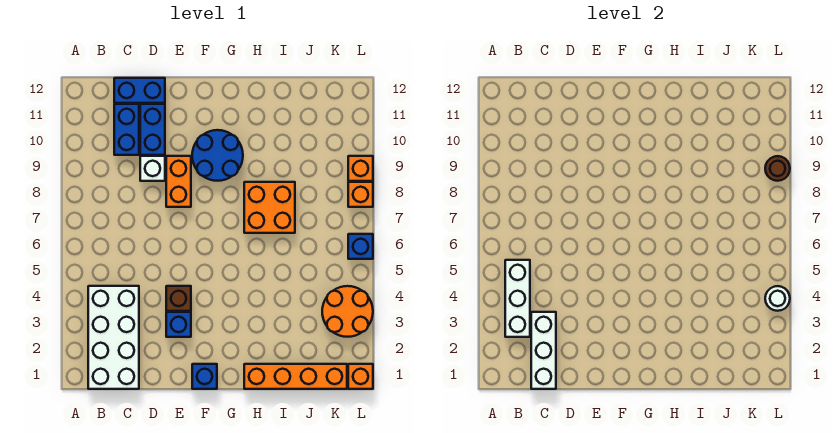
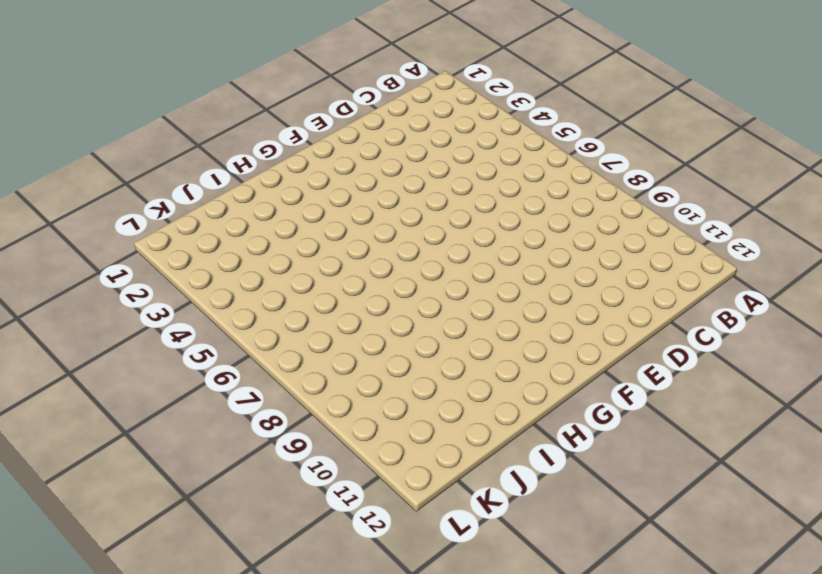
none -> white 2x4 brick [88,286,139,389]
none -> blue 1x2 brick [114,104,139,155]
none -> blue 1x2 brick [114,78,165,103]

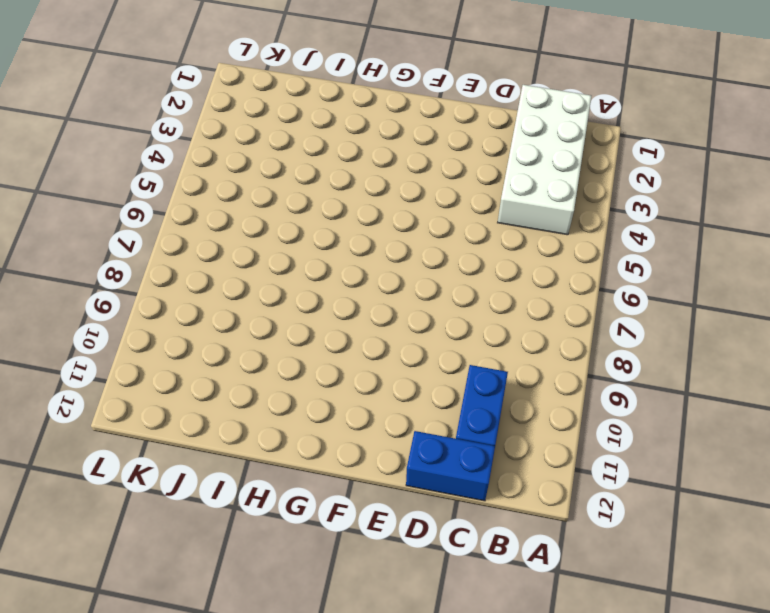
none -> white 1x1 brick [140,156,165,181]
none -> blue 1x2 brick [140,104,165,155]
none -> blue 1x1 brick [166,312,191,337]

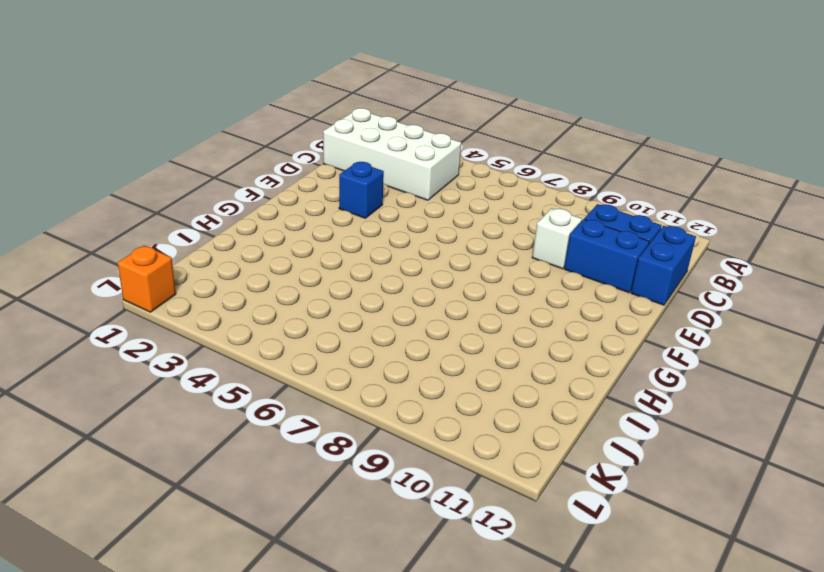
none -> brown 1x1 brick [166,286,191,311]
none -> orange 1x2 brick [166,156,191,207]
none -> blue 1x1 brick [192,364,217,389]

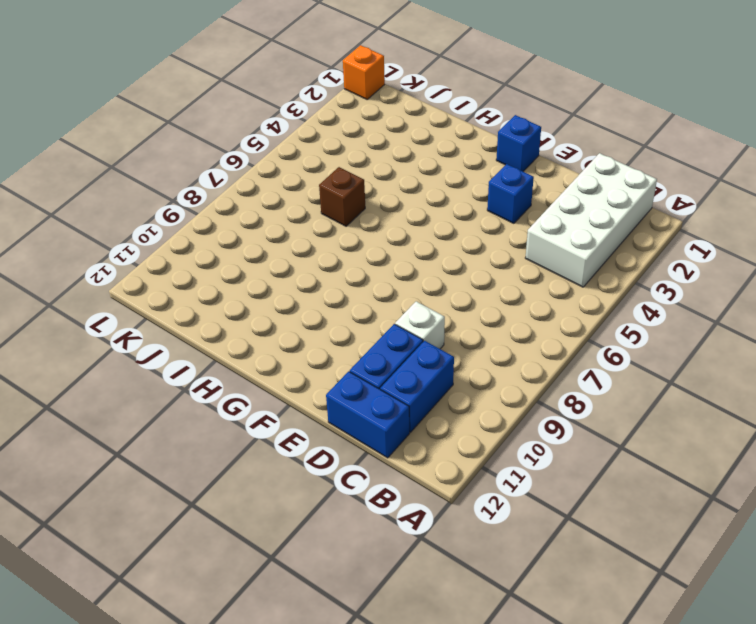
brown 1x1 brick [319,167,365,226] -> brown 1x1 brick moved to [166,286,191,311]
none -> orange 1x2 brick [166,156,191,207]
none -> blue 2x2 round brick [192,130,243,181]
none -> orange 1x4 brick [244,364,347,389]

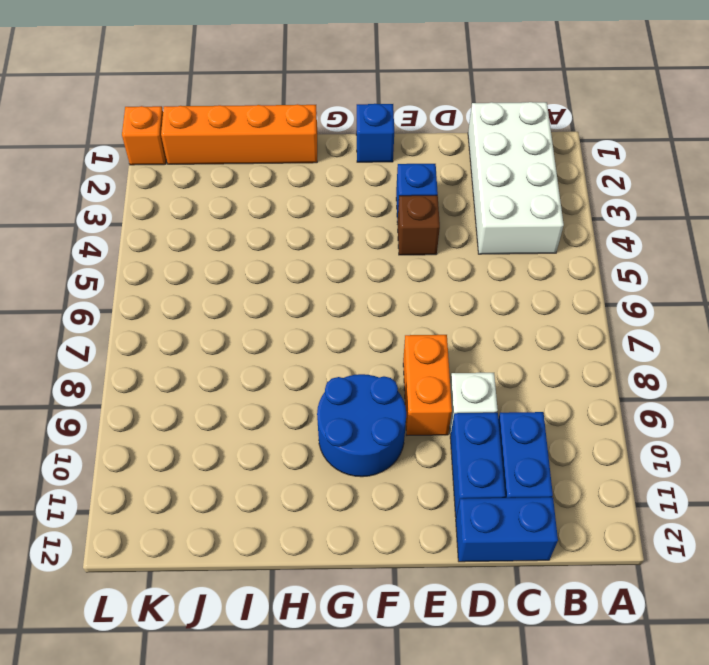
none -> orange 2x2 brick [244,182,295,233]
none -> orange 2x2 round brick [322,286,373,337]
none -> blue 1x1 brick [348,234,373,259]

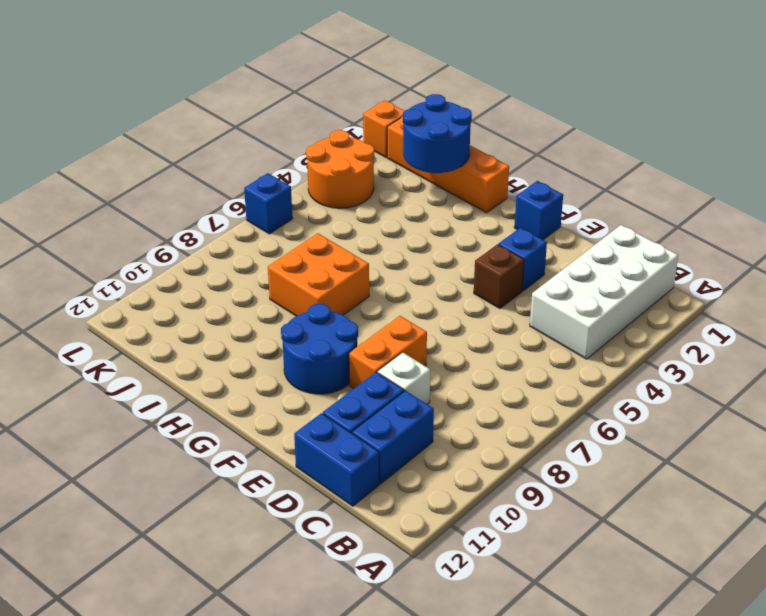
blue 2x2 round brick [403,94,472,173] -> none
none -> orange 1x1 brick [348,182,373,207]
none -> orange 1x1 brick [348,156,373,181]
none -> white 1x3 brick [505,260,530,337]

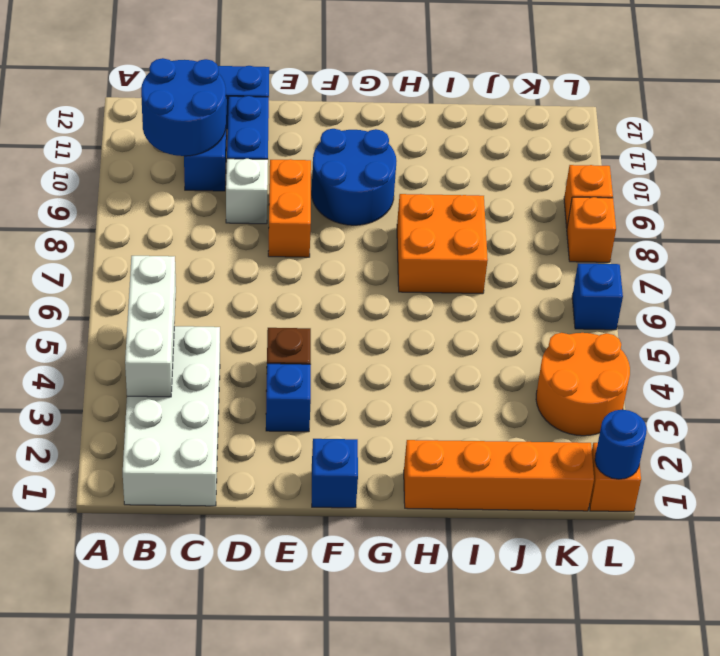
blue 2x2 round brick [141,58,226,156] -> none
blue 1x1 round brick [595,410,647,479] -> none
none -> white 1x3 brick [531,312,556,389]
none -> white 1x1 round brick [765,286,790,311]
none -> brown 1x1 round brick [765,156,790,181]

